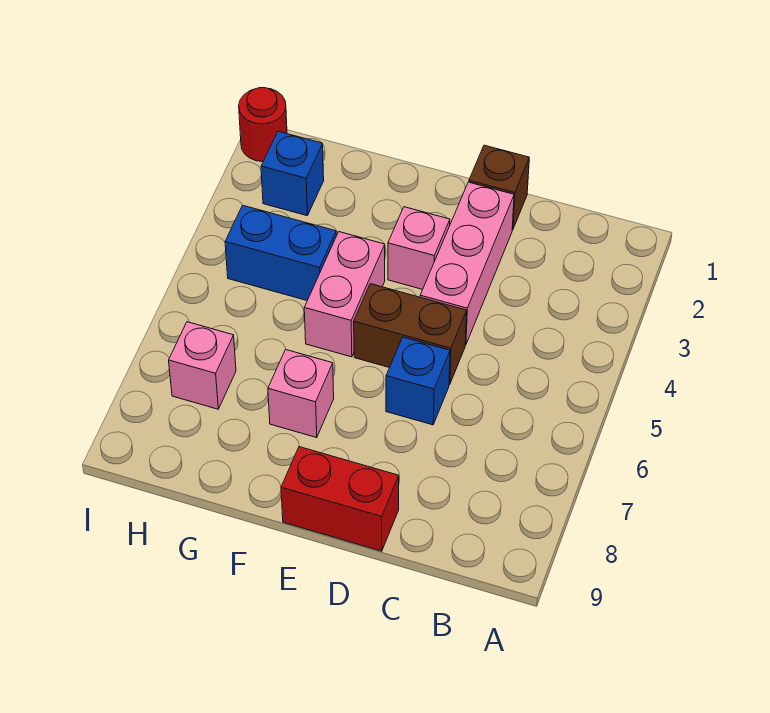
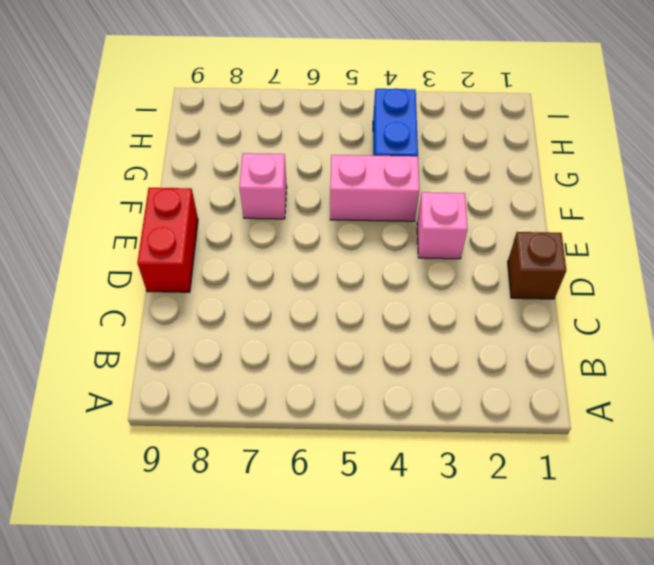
none -> pink 1x3 brick [420,182,514,345]
none -> brown 1x2 brick [354,284,467,384]
none -> blue 1x1 brick [386,337,450,425]

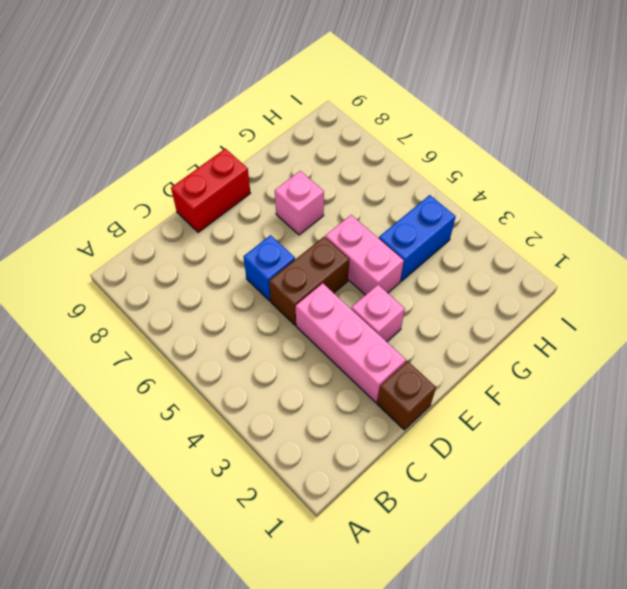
none -> blue 1x1 brick [261,131,324,216]
none -> pink 1x1 brick [169,322,236,409]
none -> red 1x1 round brick [239,88,287,162]

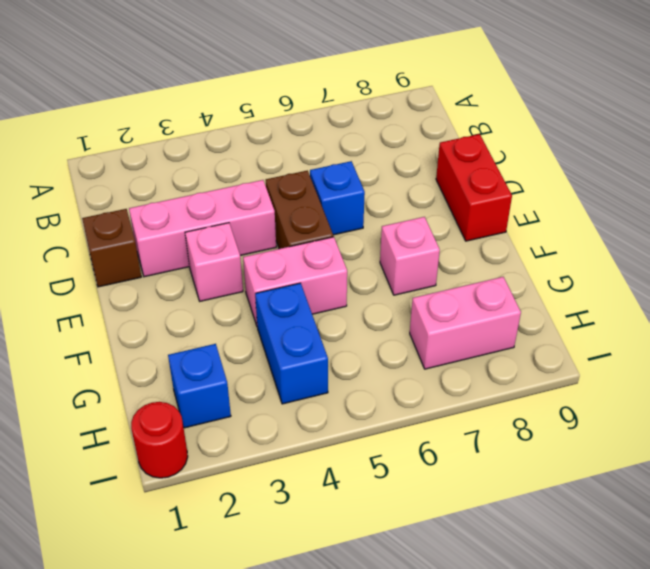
pink 1x2 brick [410,277,521,369] -> pink 1x1 brick [169,322,236,409]

